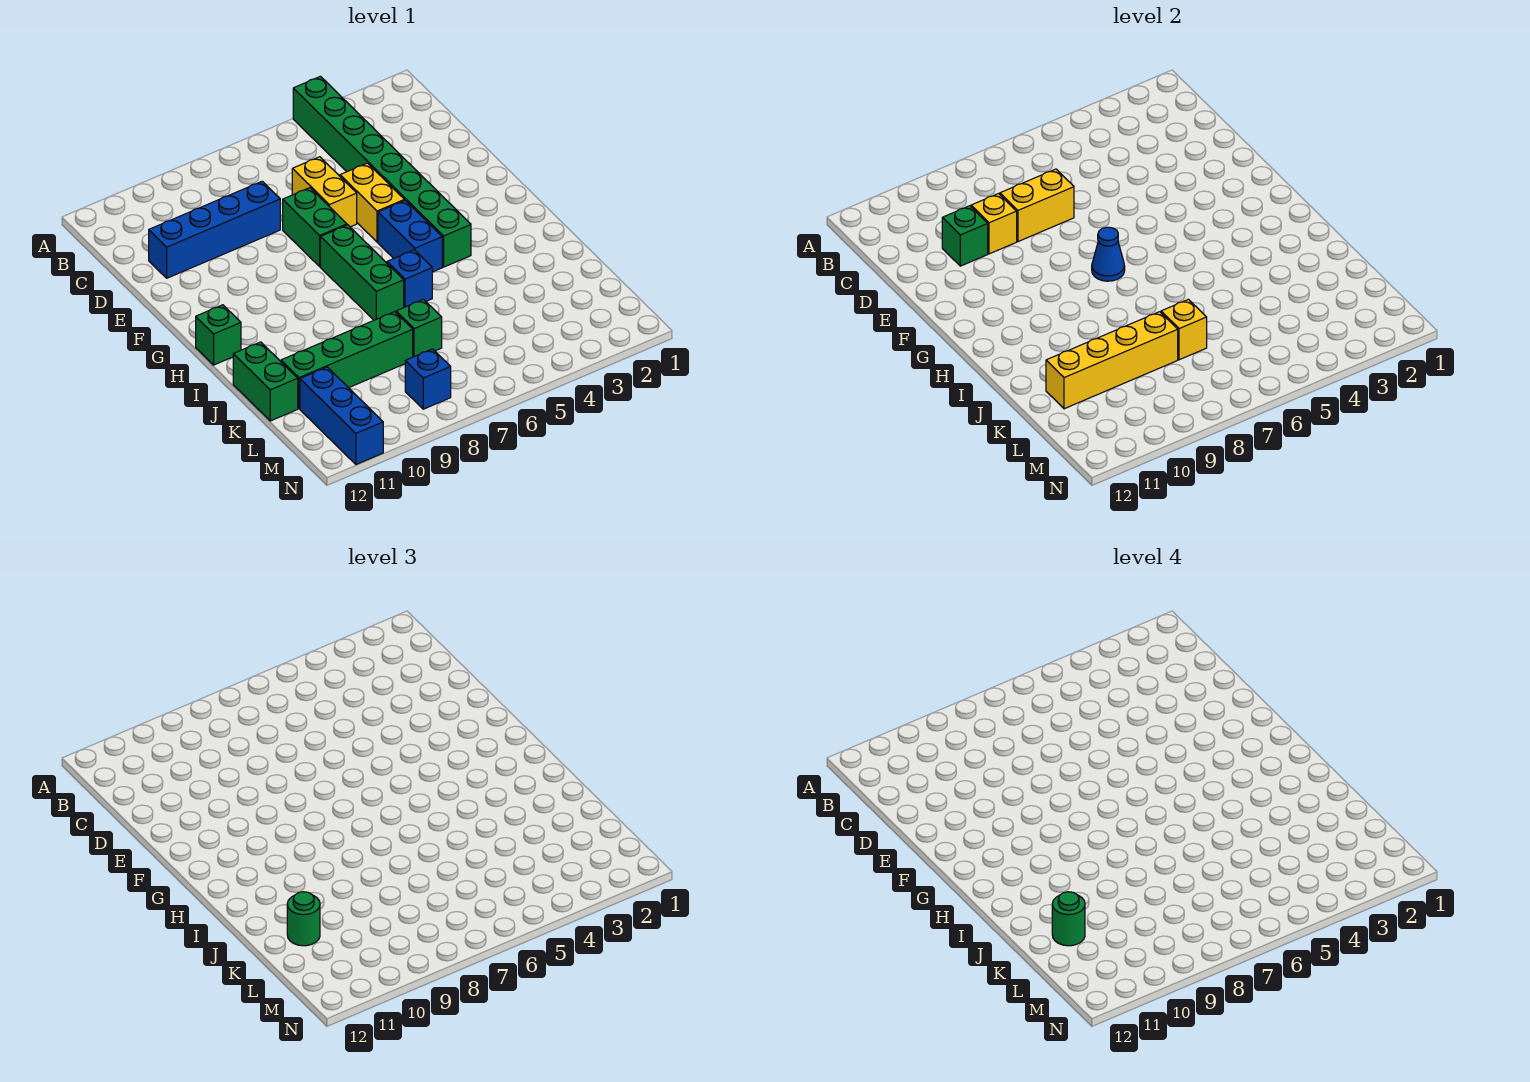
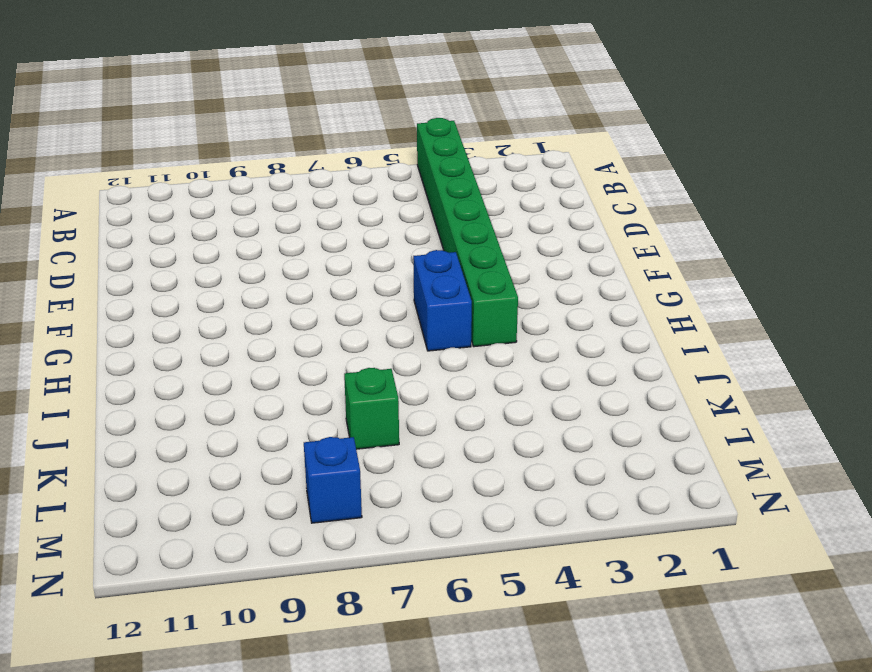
none -> yellow 1x2 brick [292,157,357,227]
none -> blue 1x4 brick [149,181,280,278]
none -> yellow 1x2 brick [340,163,404,242]

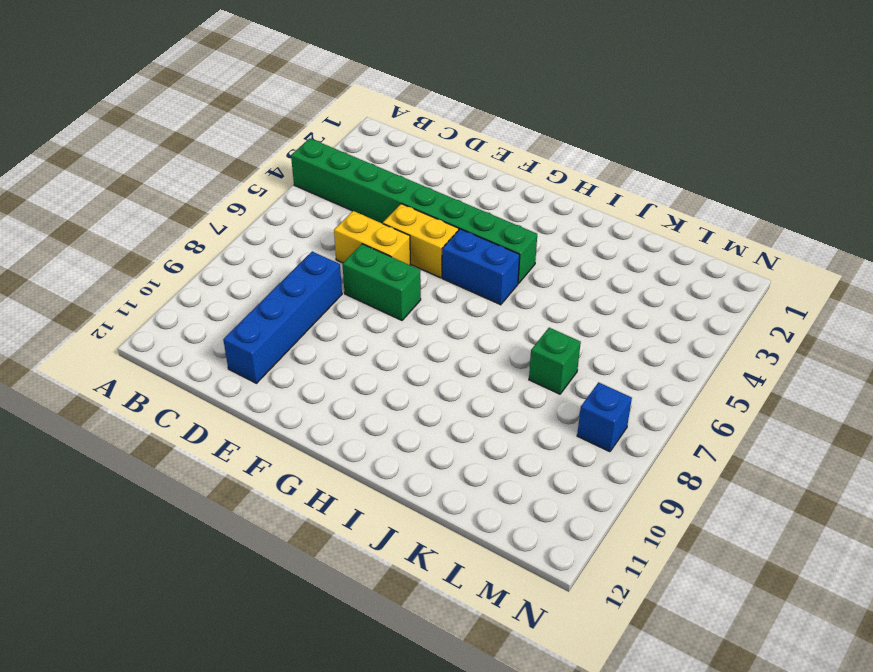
none -> green 1x3 brick [320,225,404,320]
none -> green 1x1 brick [196,305,241,365]
none -> blue 1x1 brick [387,250,432,307]

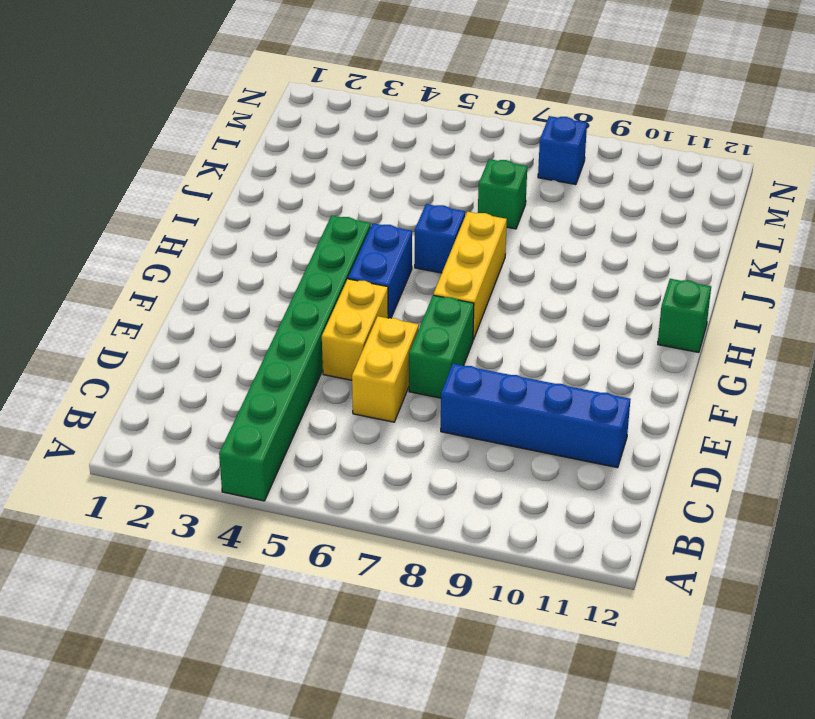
yellow 1x3 brick [433,212,507,340] -> green 1x3 brick [320,225,404,320]
none -> green 1x2 brick [233,342,298,421]
none -> green 1x4 brick [281,312,413,409]
none -> blue 1x3 brick [300,367,383,464]

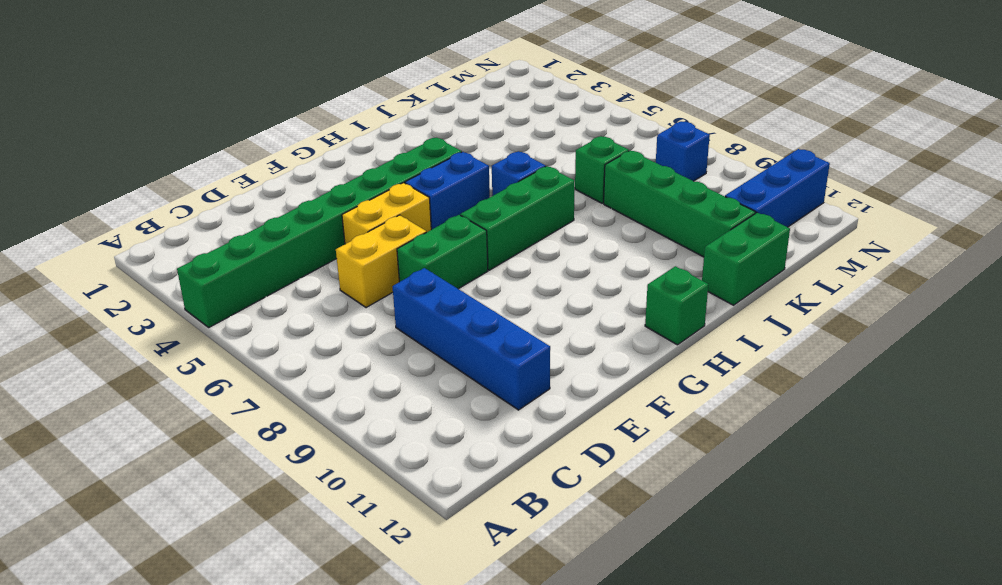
none -> yellow 1x2 brick [1000,169,1074,242]
none -> yellow 1x1 brick [971,194,1017,254]
none -> green 1x1 brick [942,206,988,266]

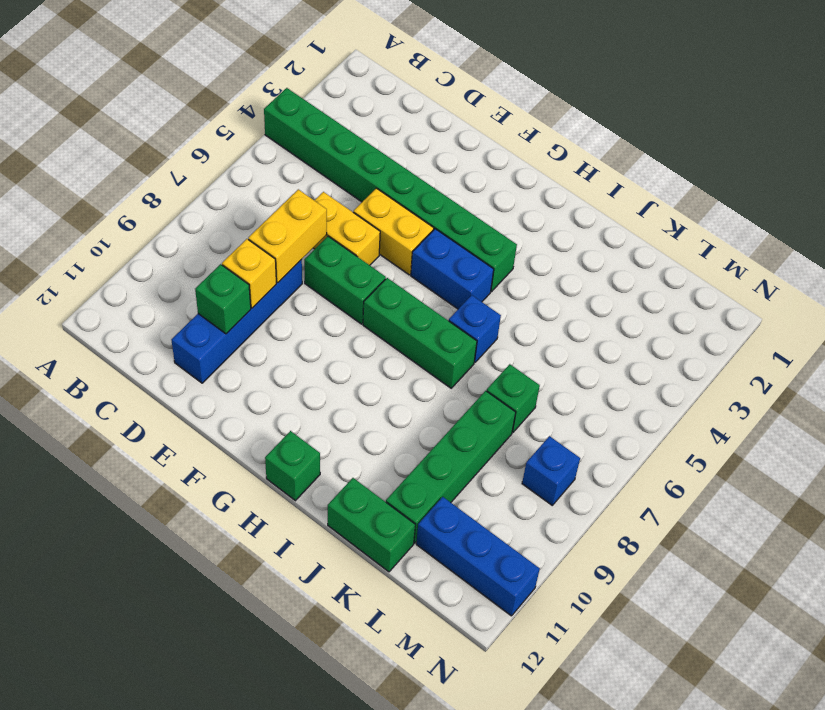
none -> blue 1x1 cone [1092,227,1125,281]
none -> yellow 1x1 brick [1161,299,1207,360]
none -> yellow 1x4 brick [1046,312,1178,409]

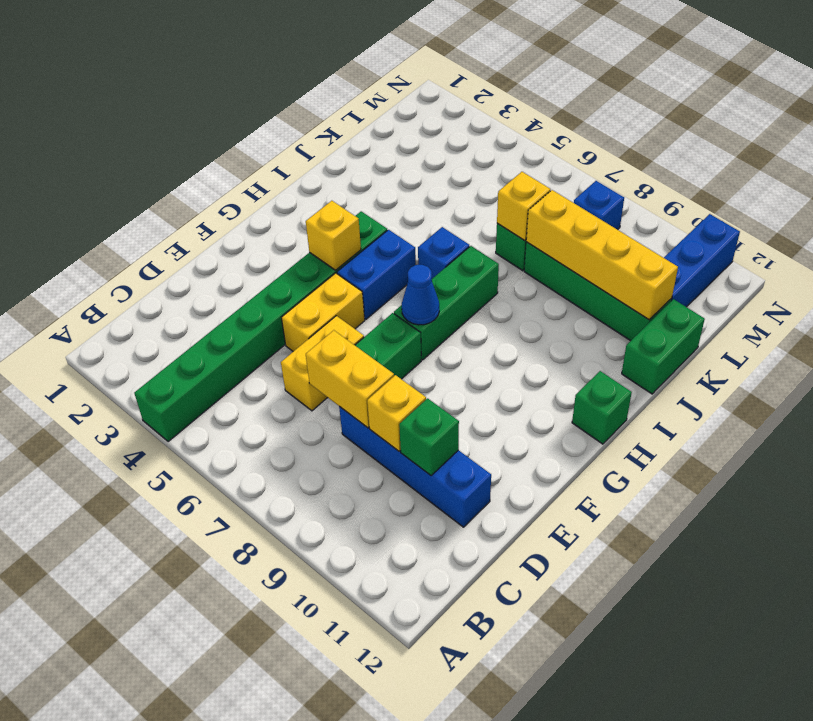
yellow 1x1 brick [306,201,361,270] -> none
none -> green 1x1 round brick [287,892,320,946]
none -> green 1x1 round brick [1052,892,1085,946]

